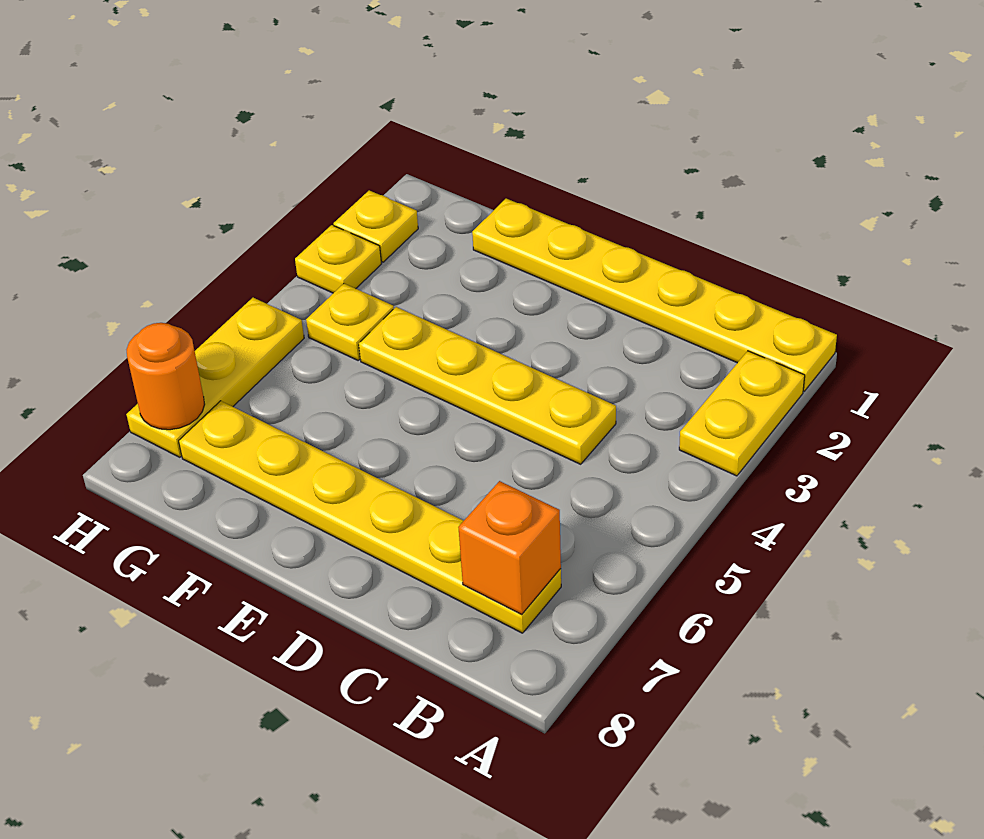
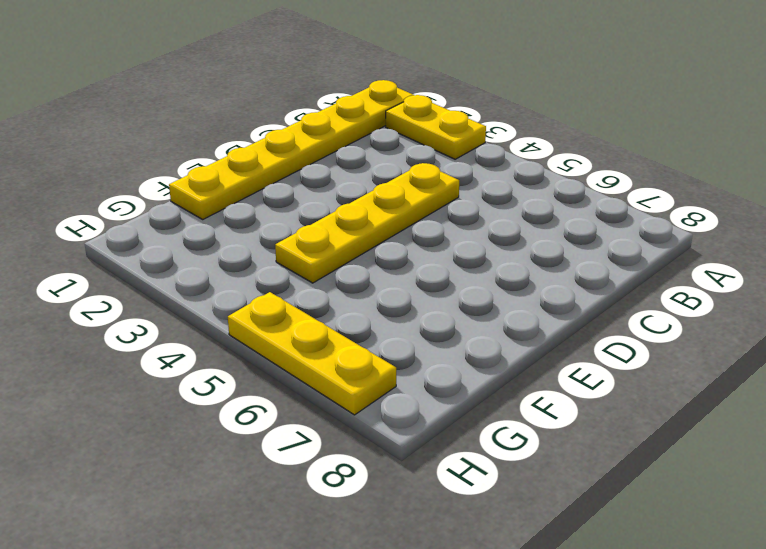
none -> yellow 1x6 plate [179,401,561,633]
none -> yellow 1x1 plate [306,284,394,361]

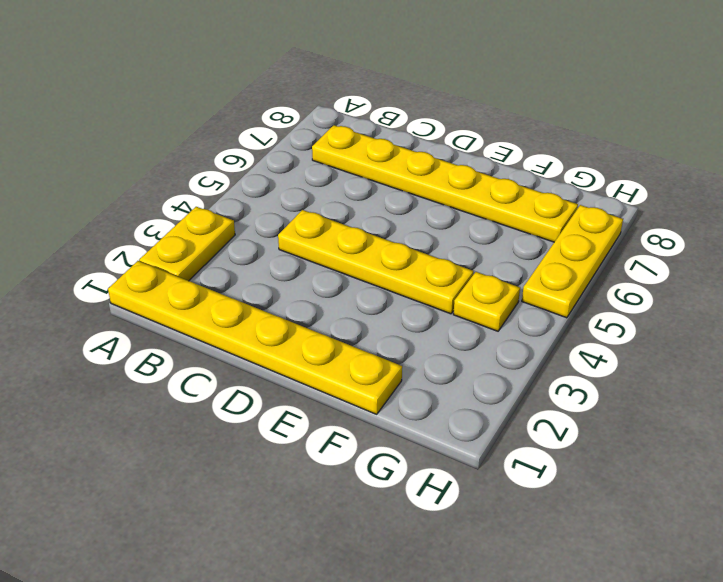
none -> yellow 1x1 plate [334,190,418,262]
none -> yellow 1x1 plate [295,225,381,293]

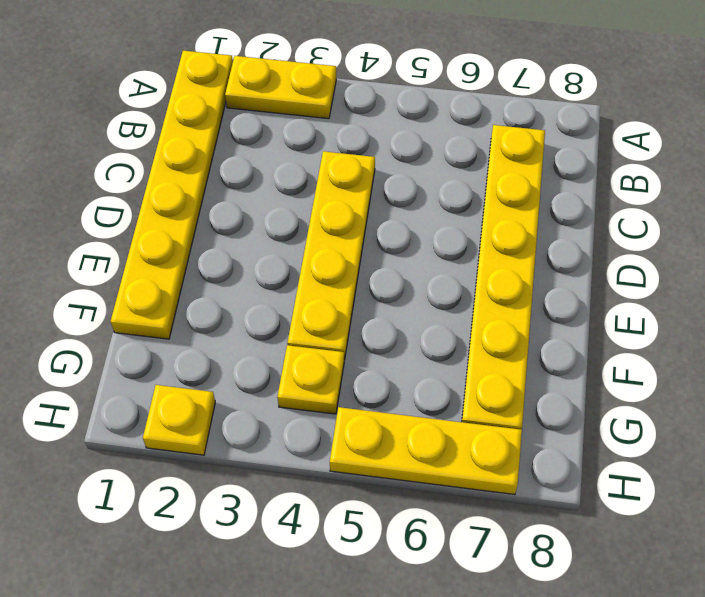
none -> yellow 1x1 plate [295,225,381,293]
none -> orange 1x1 brick [458,481,561,614]

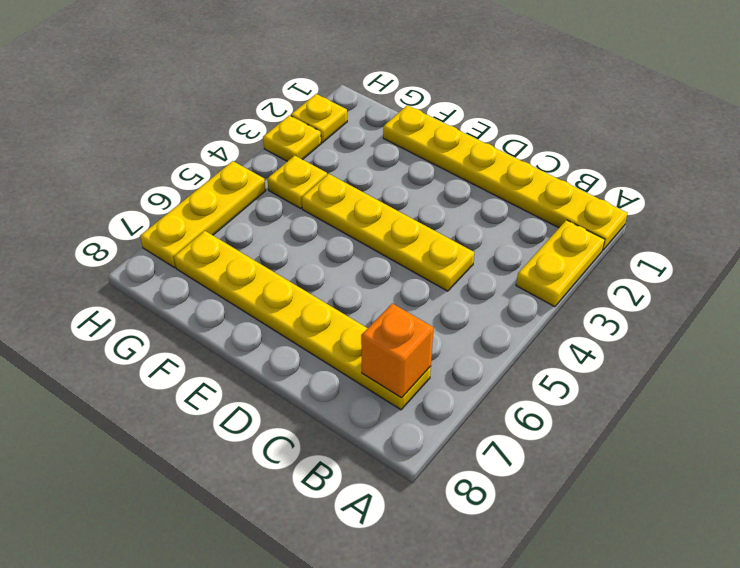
none -> orange 1x1 round brick [126,323,205,430]

